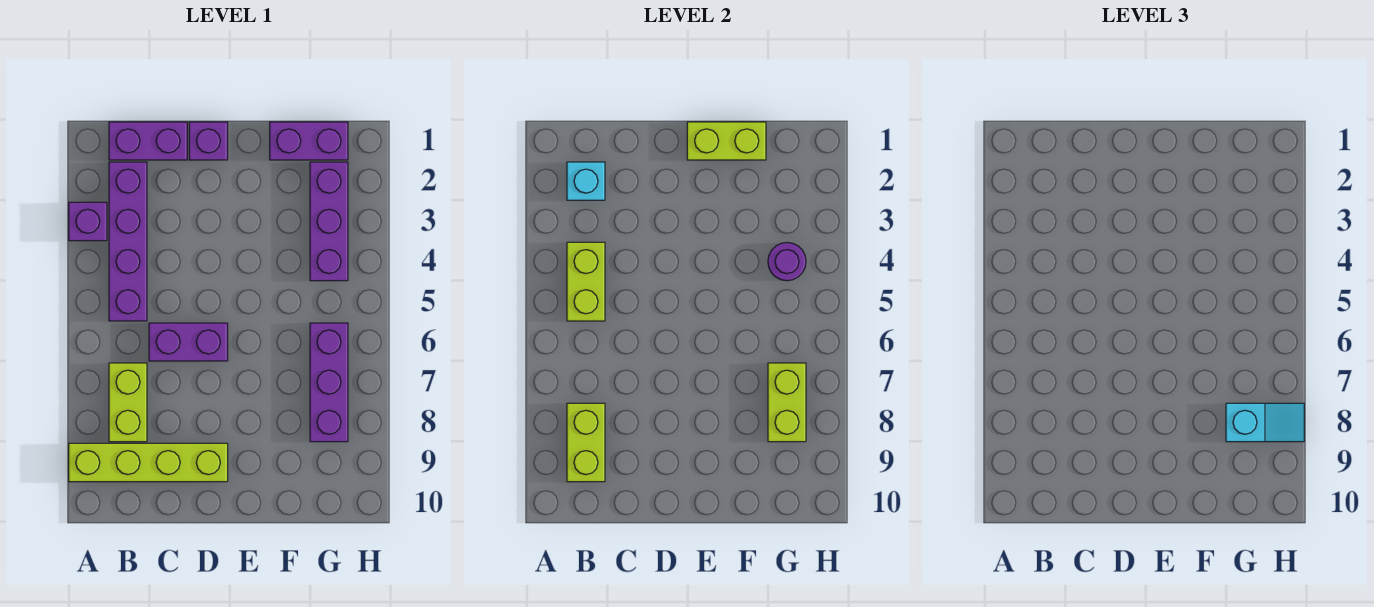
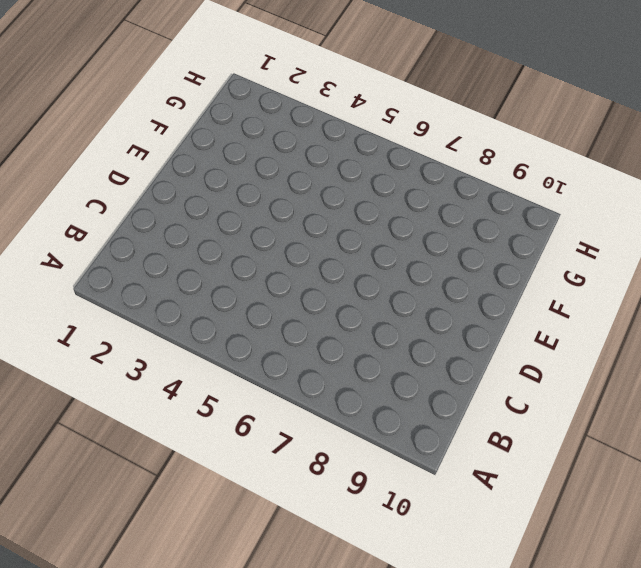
none -> purple 1x1 brick [69,202,107,241]
none -> lime 1x4 brick [69,443,228,482]
none -> purple 1x2 brick [109,122,187,160]

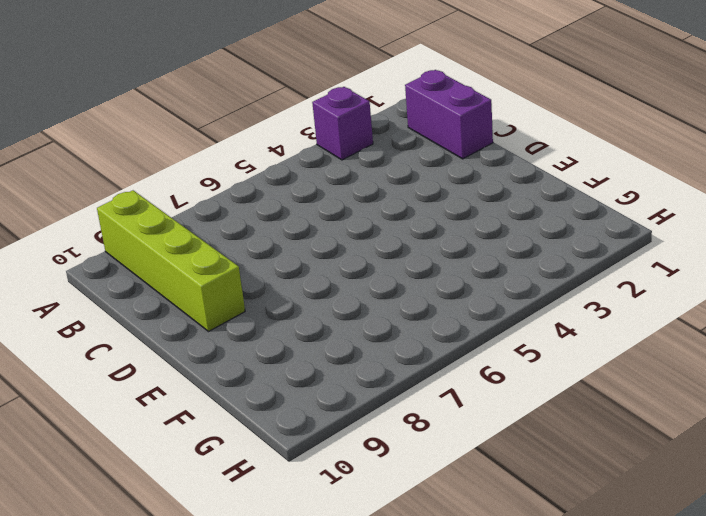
none -> purple 1x4 brick [109,162,147,321]
none -> lime 1x2 brick [109,363,147,442]
none -> purple 1x2 brick [149,323,228,361]

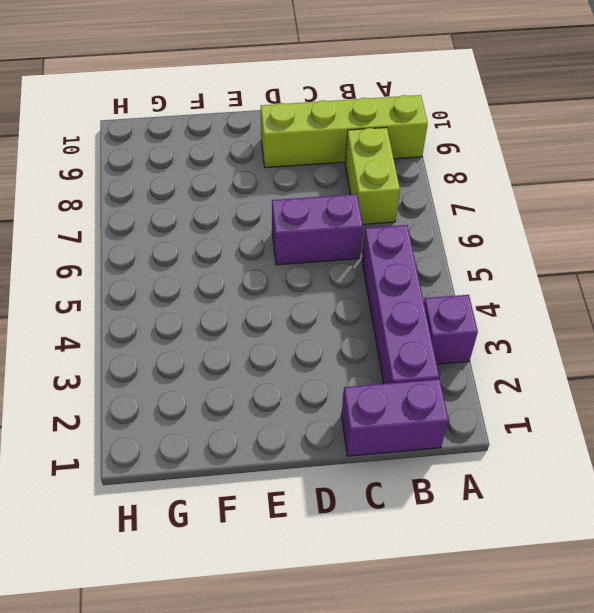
none -> purple 1x1 brick [189,122,228,160]
none -> purple 1x2 brick [270,122,348,160]
none -> purple 1x3 brick [310,162,348,281]

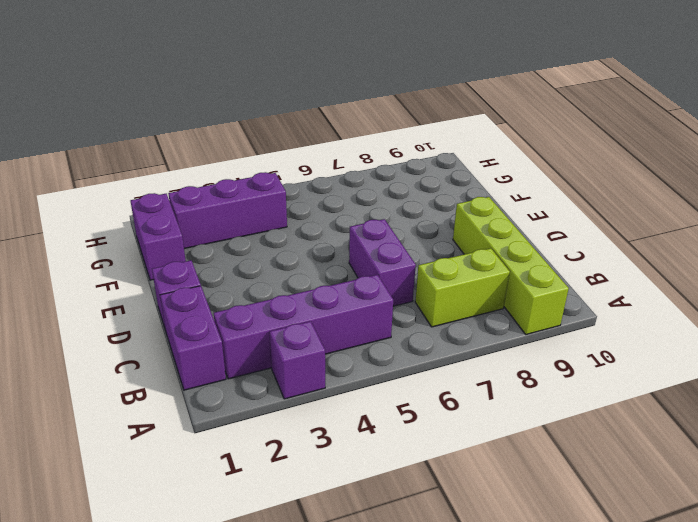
none -> purple 1x3 brick [310,323,348,442]
none -> cyan 1x1 brick [567,162,605,200]
none -> lime 1x2 brick [567,242,605,321]

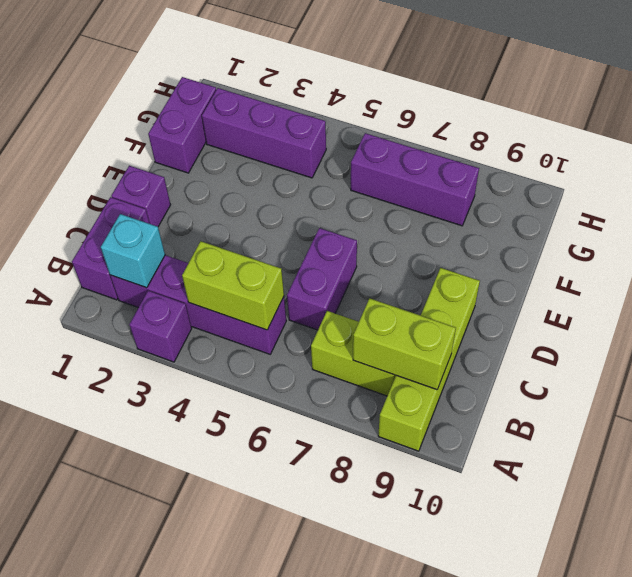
none -> lime 1x2 brick [687,122,766,160]
none -> purple 1x1 round brick [768,243,806,281]
none -> lime 1x2 brick [768,363,806,442]

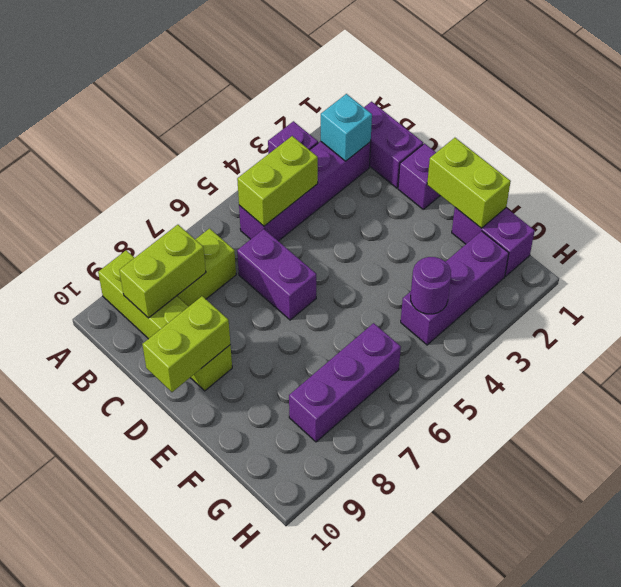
lime 1x2 brick [142,296,230,392] -> lime 1x2 brick moved to [768,363,806,442]
none -> cyan 1x2 slope [1226,403,1304,442]

